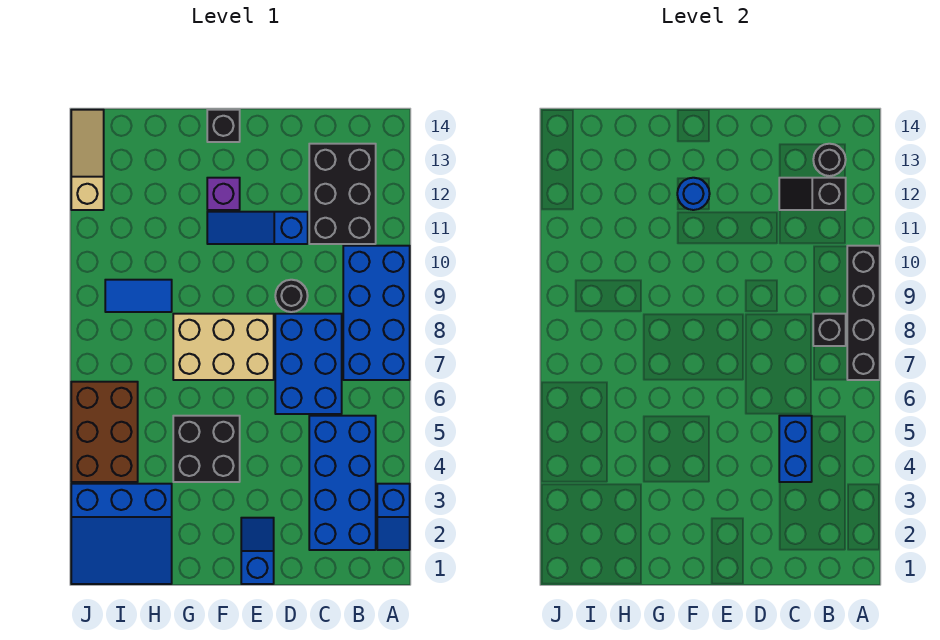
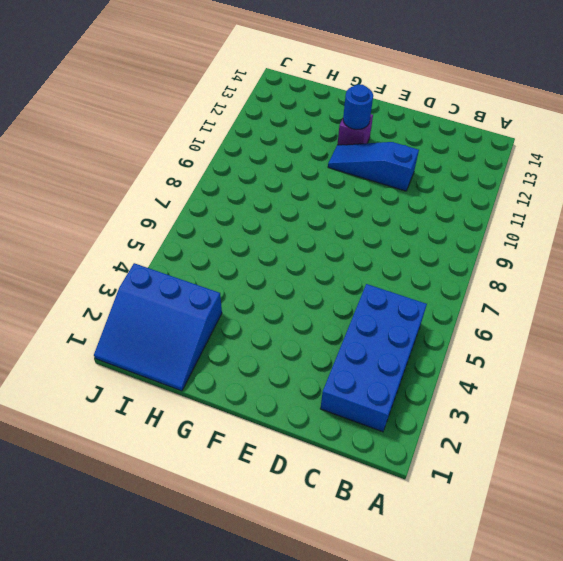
none -> blue 1x2 slope [377,484,410,550]
none -> blue 2x4 brick [343,246,410,380]
none -> black 2x3 brick [309,144,376,244]

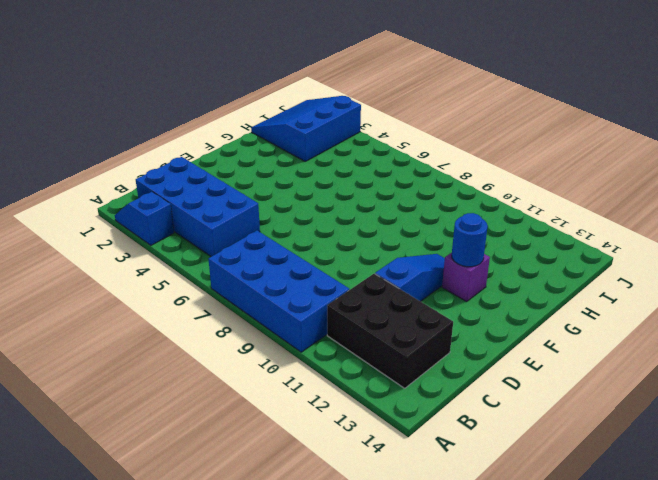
none -> blue 2x3 brick [275,314,342,414]
none -> black 1x1 round brick [275,280,308,312]
none -> blue 1x2 slope [241,518,274,584]

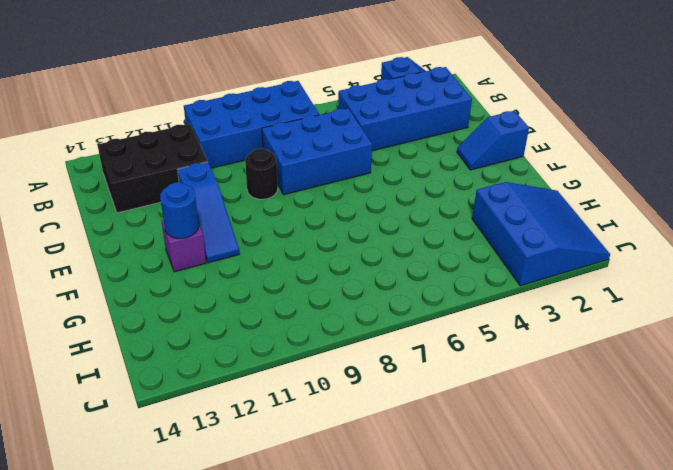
none -> tan 2x3 brick [173,314,274,380]
none -> black 2x2 brick [173,416,240,482]
none -> black 1x1 brick [207,110,240,142]

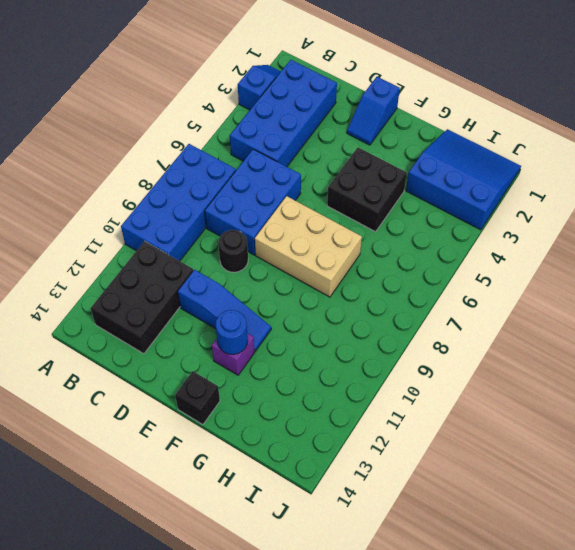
none -> blue 1x2 tile [105,280,172,312]
none -> brown 2x3 brick [71,382,138,482]
none -> tan 1x3 slope [71,110,104,210]

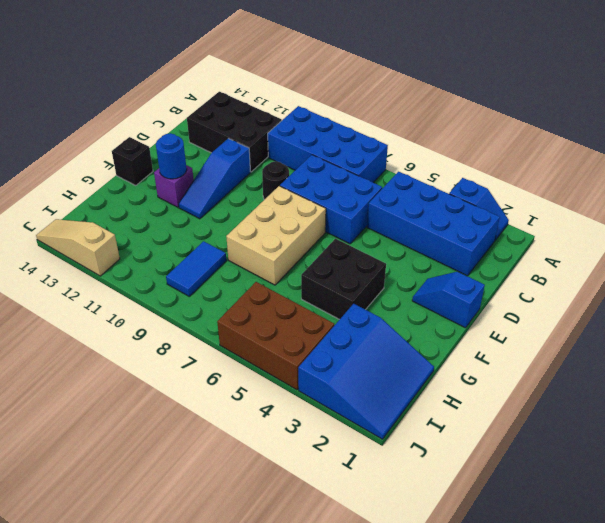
none -> black 1x4 brick [847,246,880,380]
none -> black 1x1 brick [813,314,846,346]
none -> black 1x2 slope [779,178,846,210]

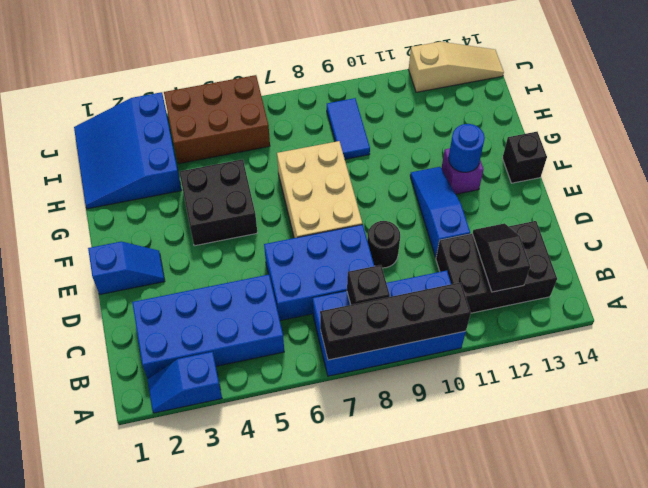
none -> black 1x1 round brick [813,144,846,176]
none -> blue 1x2 brick [779,416,812,482]

